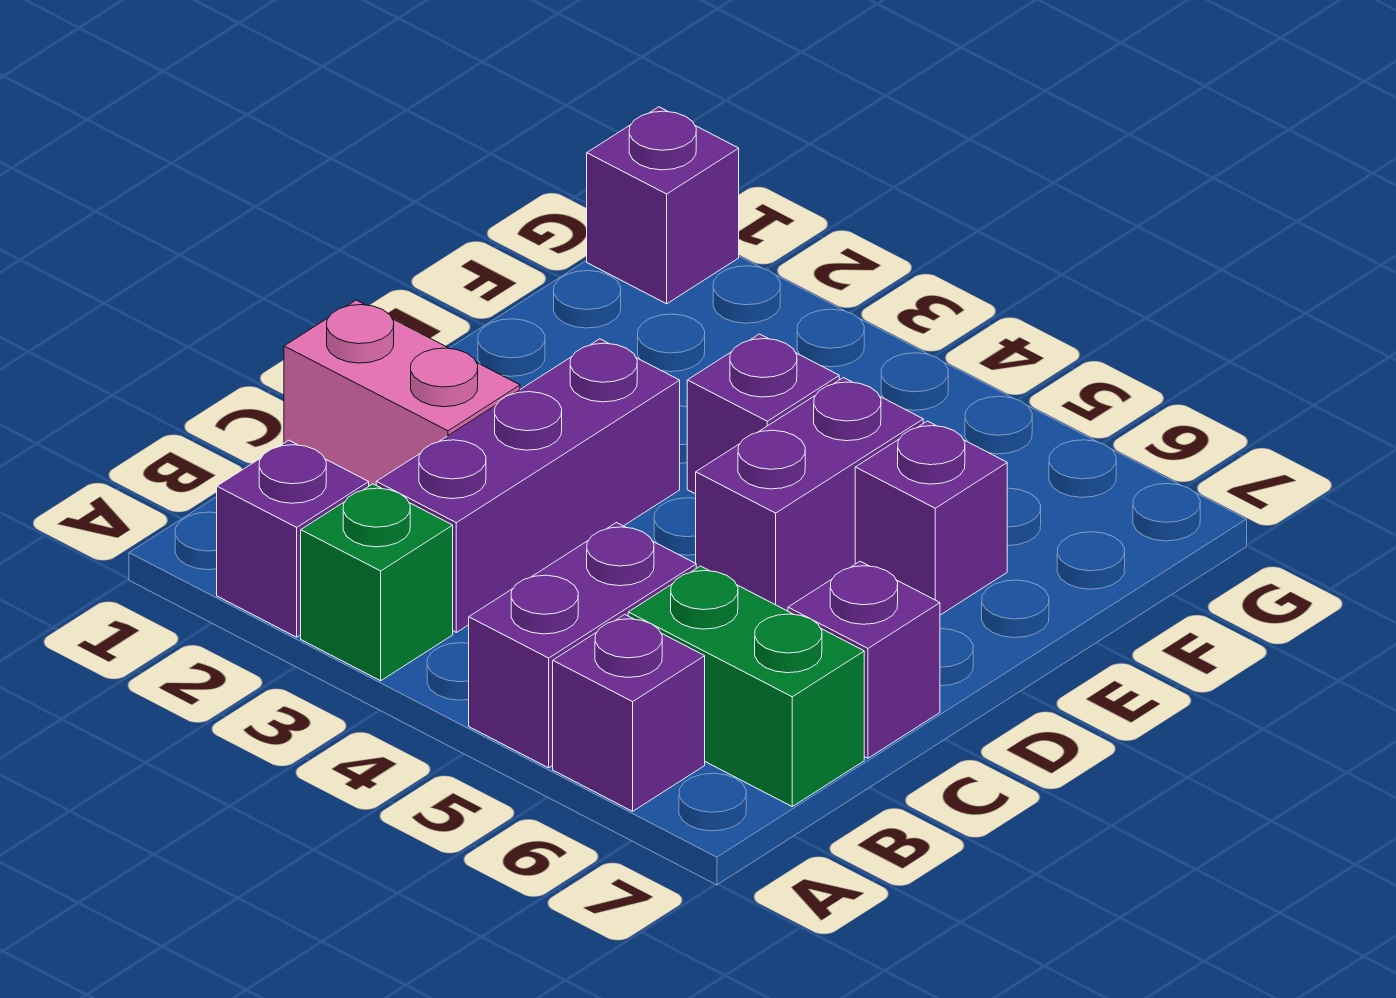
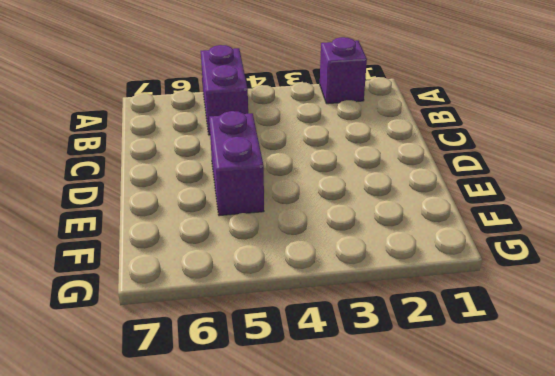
none -> green 1x1 brick [301,484,453,681]
none -> purple 1x1 brick [553,614,705,811]
none -> purple 1x3 brick [376,339,680,632]

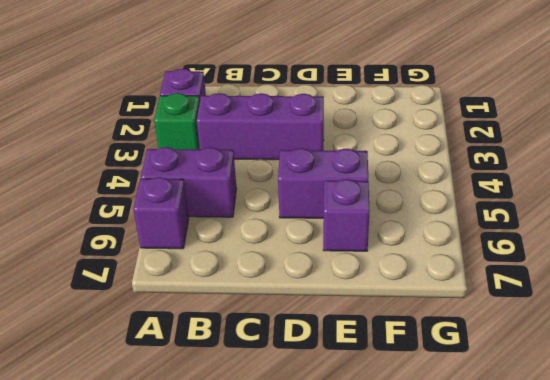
none -> green 1x2 brick [628,566,864,806]
none -> pink 1x2 brick [284,300,520,486]
none -> purple 1x1 brick [788,561,940,758]

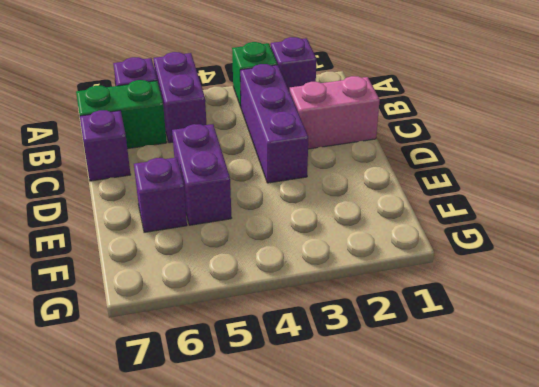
none -> purple 1x1 brick [687,334,839,494]
none -> purple 1x1 brick [587,107,739,304]

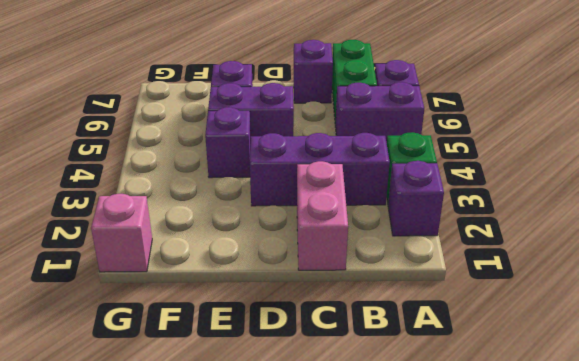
pink 1x1 brick [91,194,152,272] -> purple 1x1 brick [587,107,739,304]

